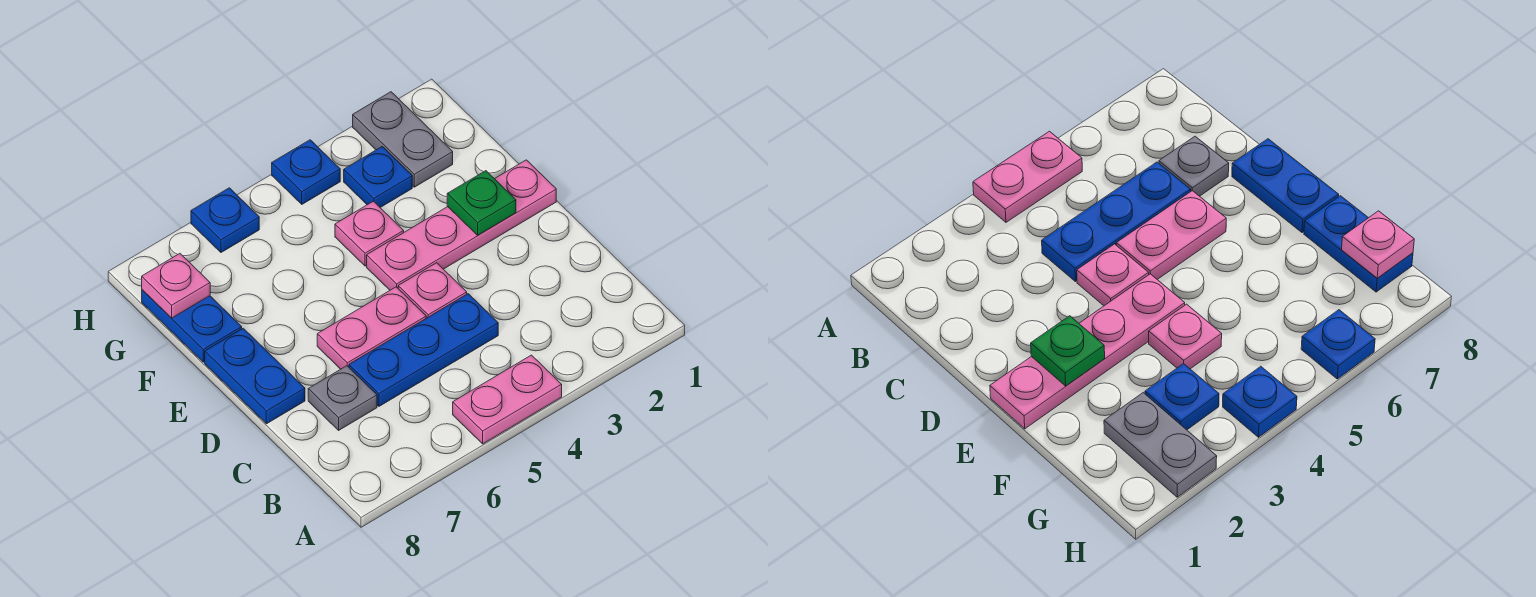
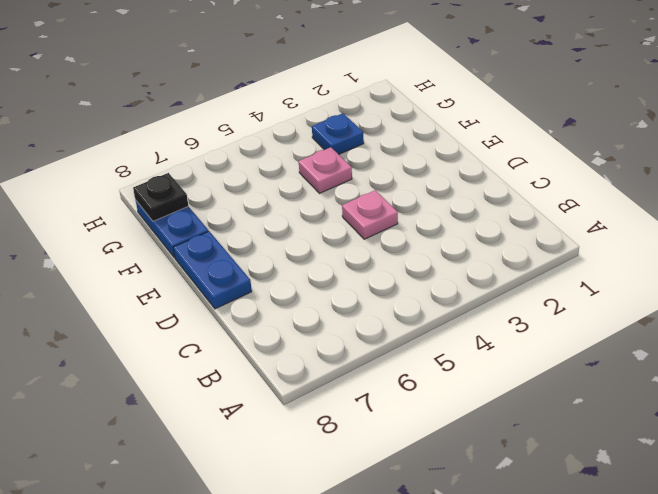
black 1x1 plate [133,173,188,221] -> pink 1x1 plate [142,254,210,318]
none -> pink 1x2 plate [453,355,562,444]
none -> blue 1x3 plate [349,294,498,406]
none -> grey 1x1 plate [308,366,377,430]

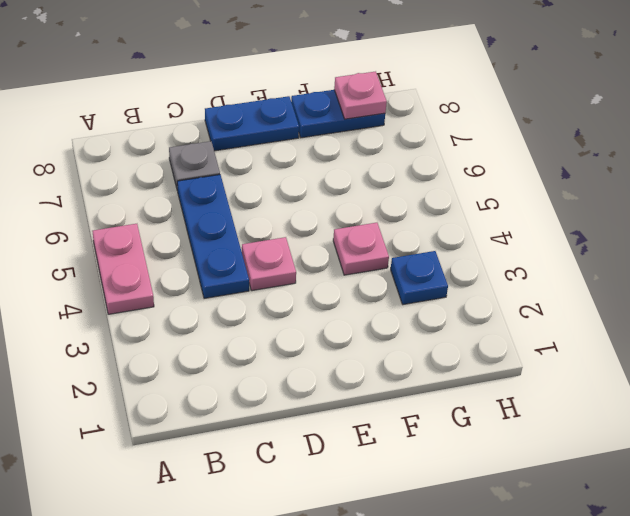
none -> pink 1x2 plate [317,287,426,369]
none -> pink 1x4 plate [367,160,556,290]
none -> grey 1x2 plate [353,92,453,187]

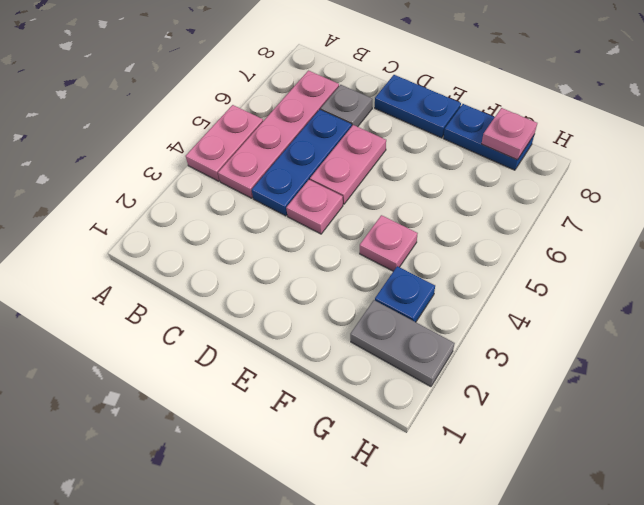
pink 1x4 plate [218,71,339,198] -> pink 1x4 plate moved to [367,160,556,290]
none -> blue 1x1 plate [272,140,340,204]
none -> blue 1x1 plate [191,188,259,252]
none -> green 1x1 plate [447,171,516,235]

